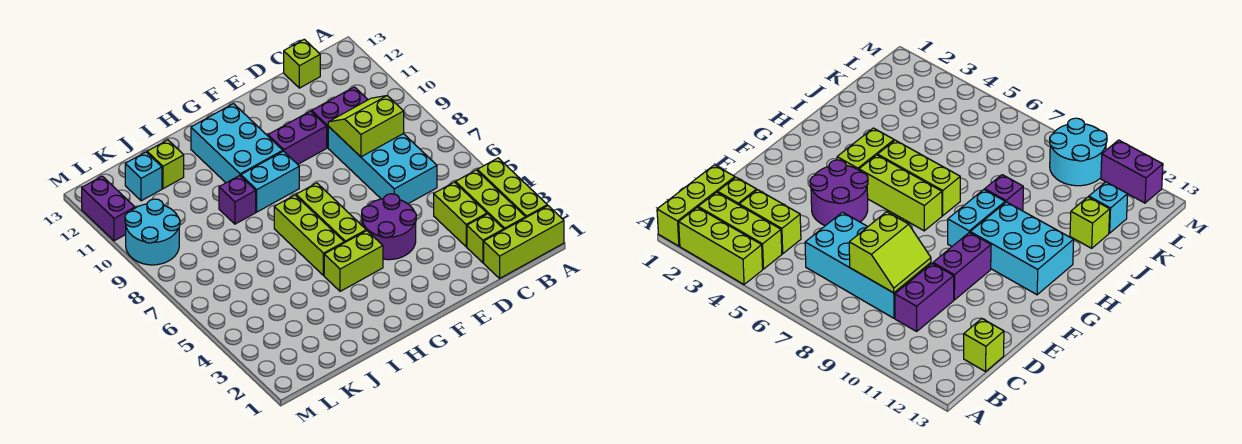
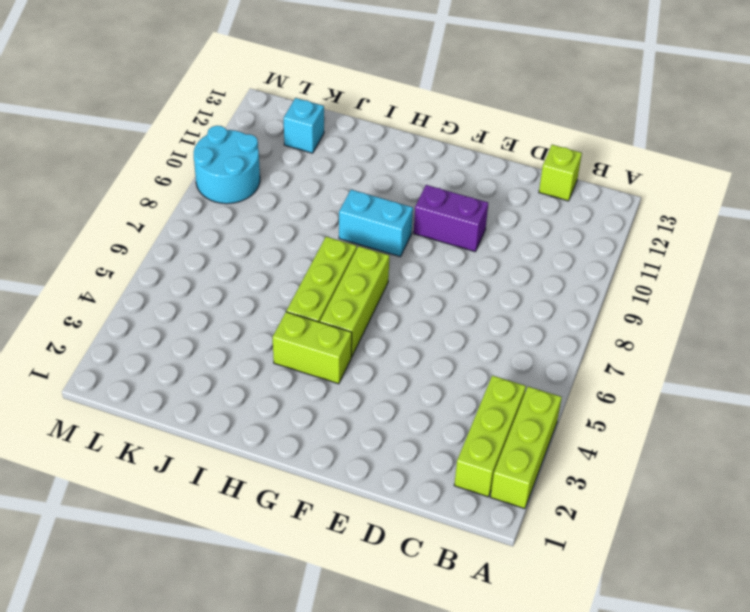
none -> lime 1x3 brick [484,206,564,278]
none -> lime 1x1 brick [467,214,504,263]
none -> lime 1x2 brick [434,182,487,247]

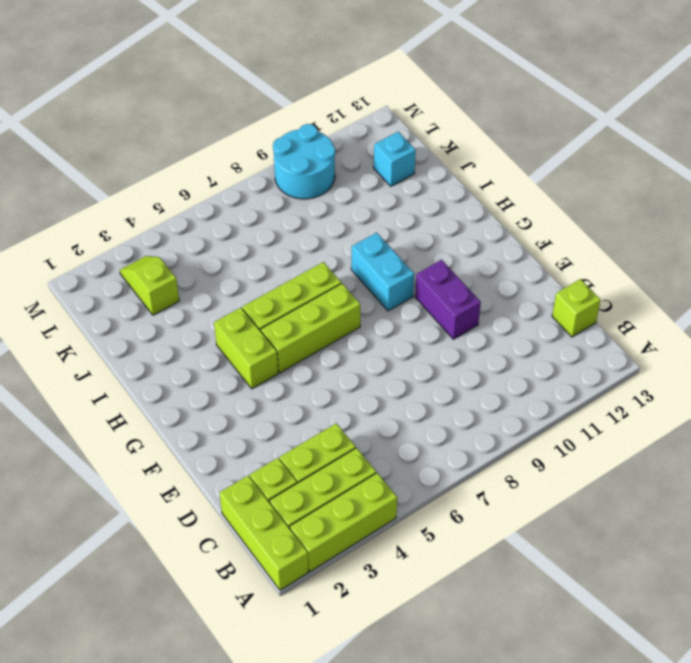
lime 1x2 slope [120,256,179,315] -> none
none -> cyan 2x4 brick [328,126,437,204]
none -> purple 1x2 brick [312,87,368,148]
none -> purple 2x2 round brick [362,194,416,260]

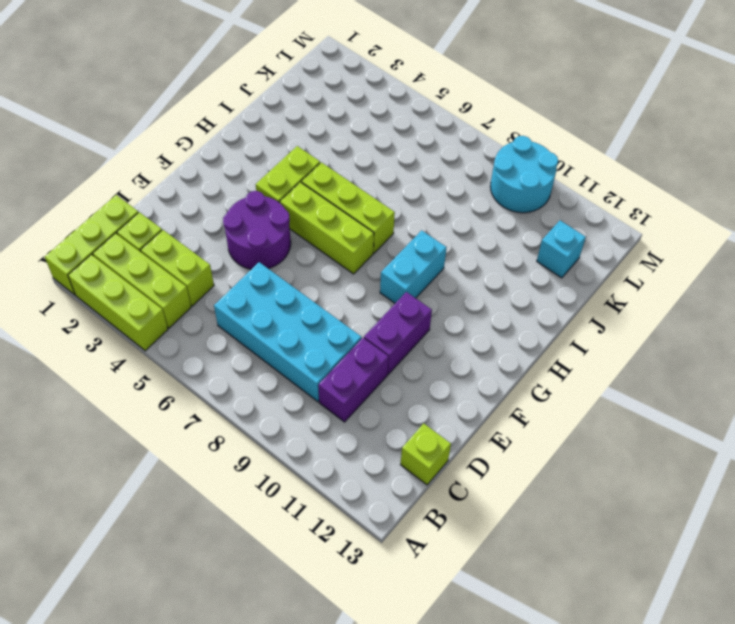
none -> cyan 2x3 brick [191,104,283,183]
none -> purple 1x1 brick [219,175,256,224]
none -> lime 1x1 brick [147,140,184,189]

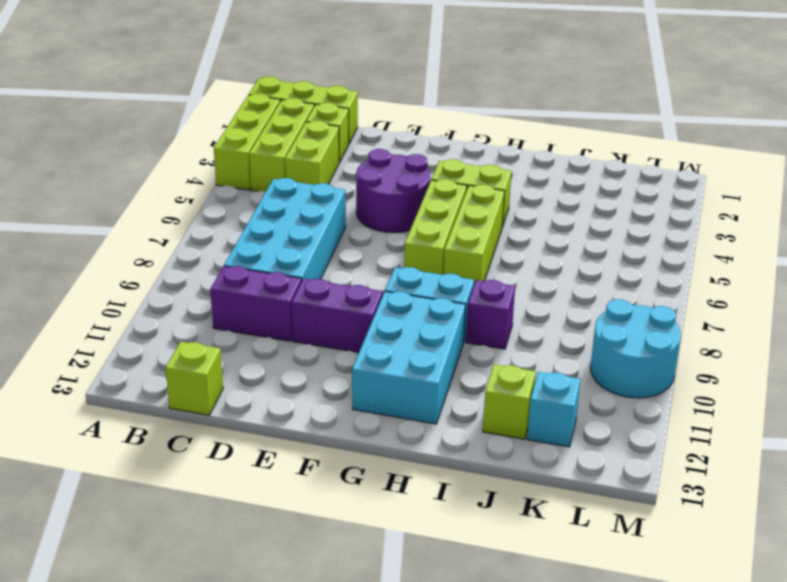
none -> purple 1x2 brick [82,176,135,241]
none -> lime 2x2 slope [328,96,404,157]

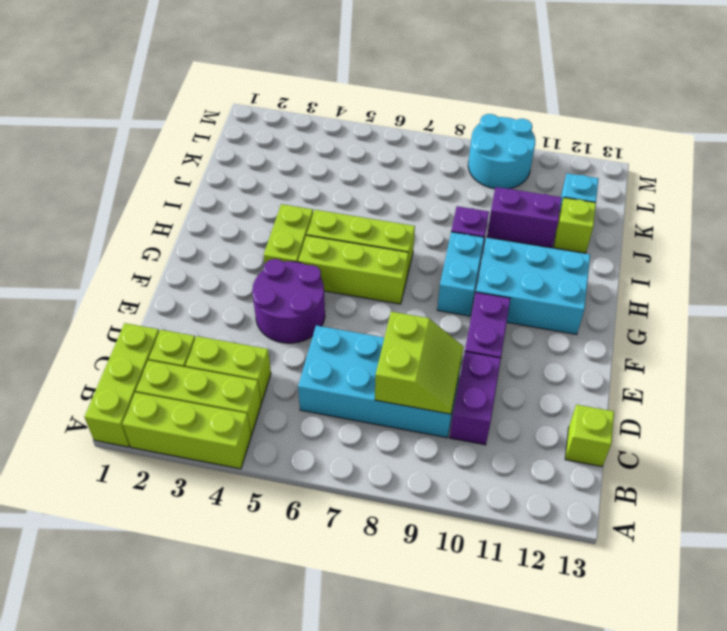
purple 1x2 brick [487,187,562,248] -> purple 1x2 brick moved to [82,176,135,241]

